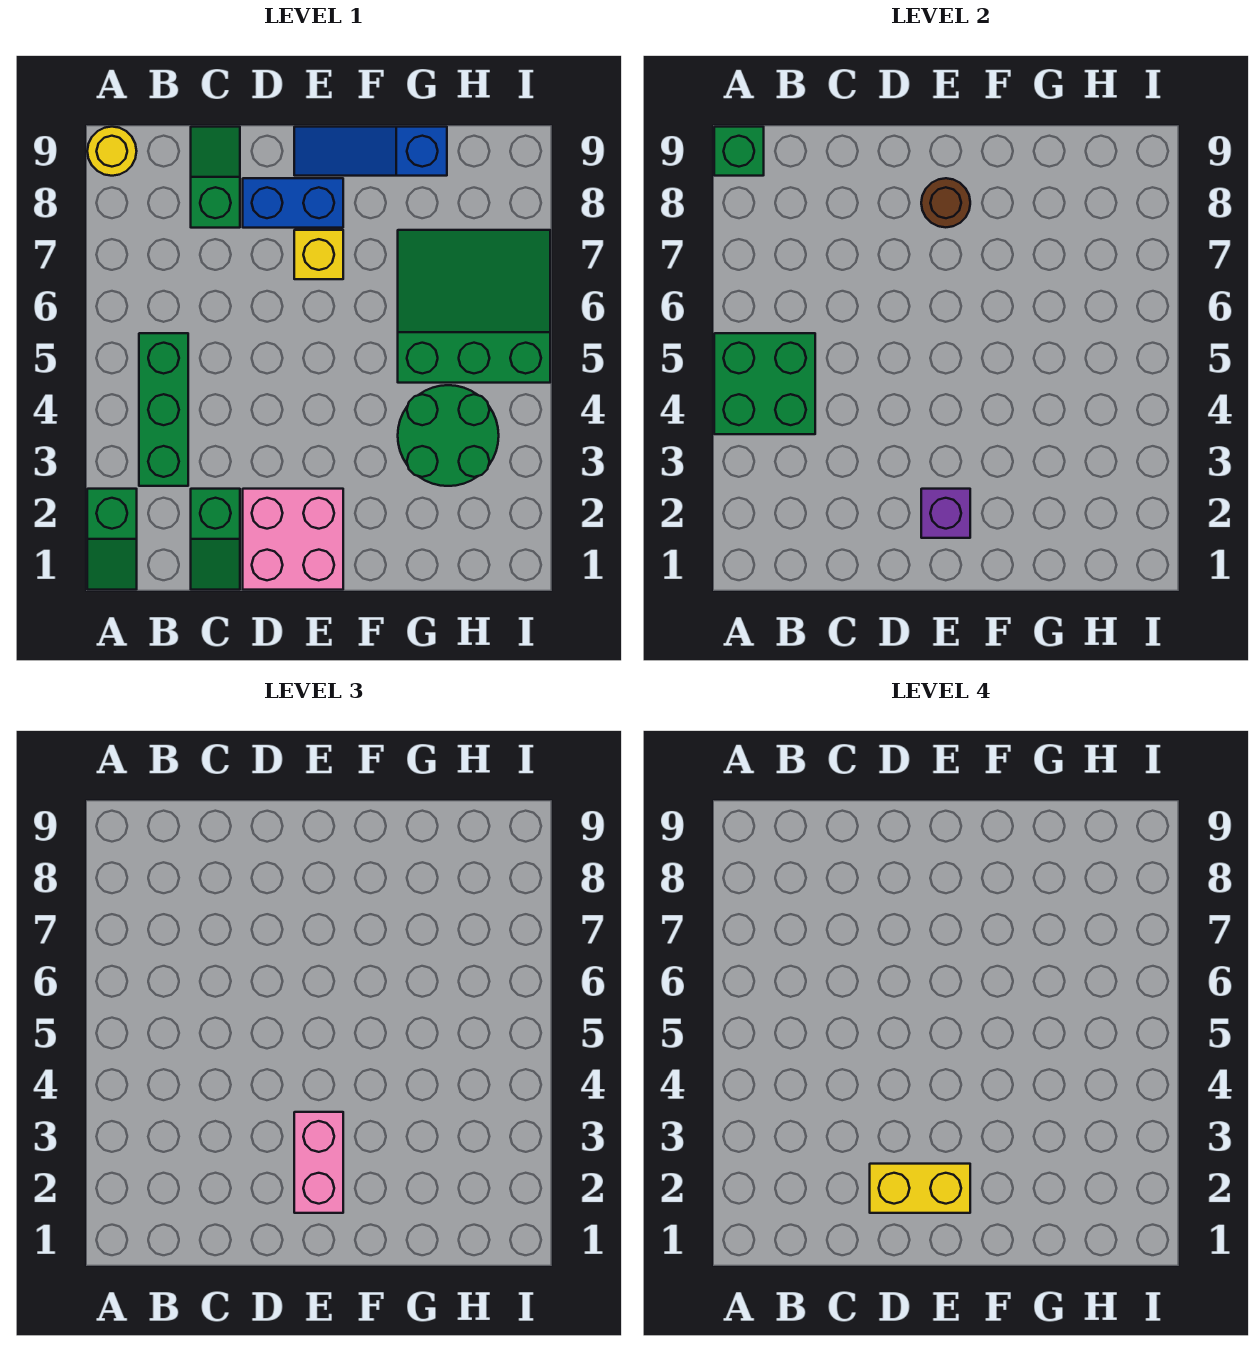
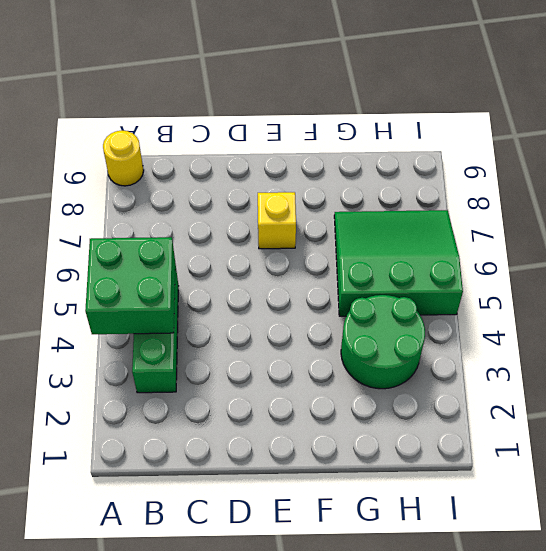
none -> green 1x2 slope [87,489,137,590]
none -> green 1x2 slope [191,489,240,590]
none -> green 1x2 slope [191,127,240,228]

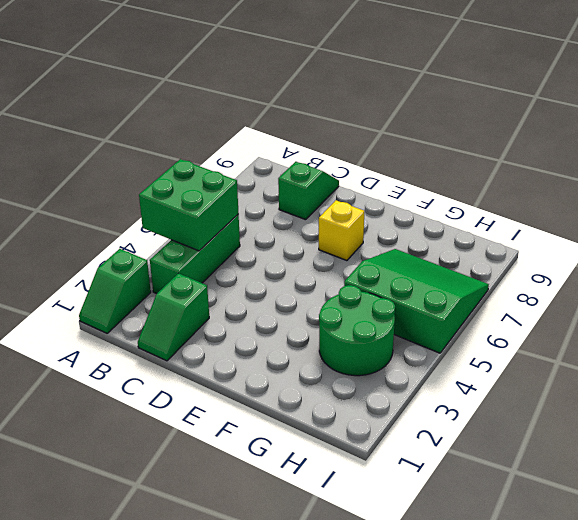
none -> yellow 1x1 round brick [87,127,137,176]
none -> pink 2x2 brick [243,489,343,590]
none -> blue 1x2 brick [243,178,343,228]

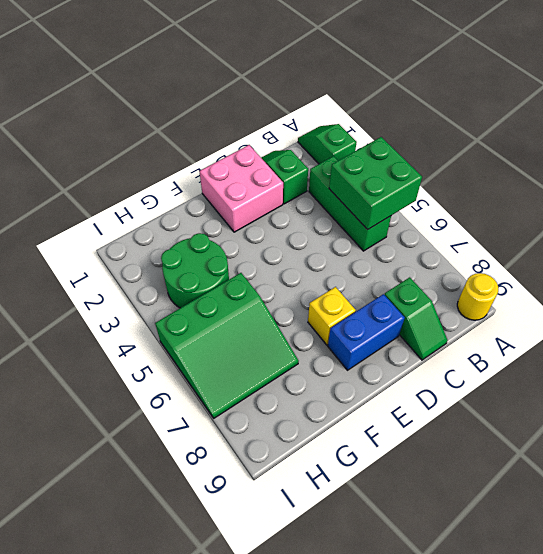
none -> blue 1x3 slope [294,127,447,176]
none -> green 1x1 brick [714,127,764,176]
none -> purple 1x1 brick [921,489,970,538]

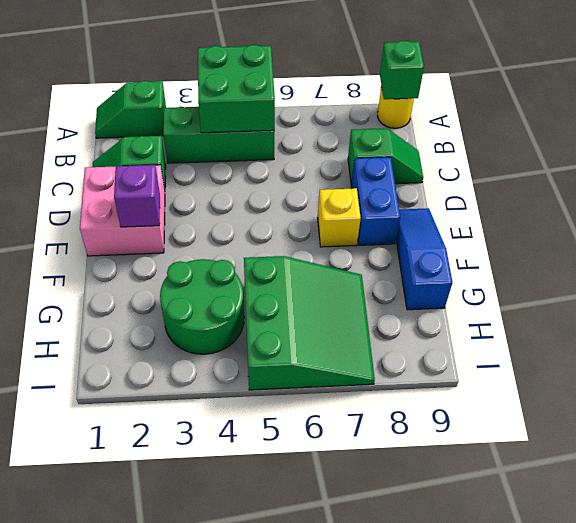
none -> brown 1x1 round brick [921,178,970,227]
none -> pink 1x2 brick [294,1112,343,1213]
none -> yellow 1x2 brick [870,1164,970,1213]

